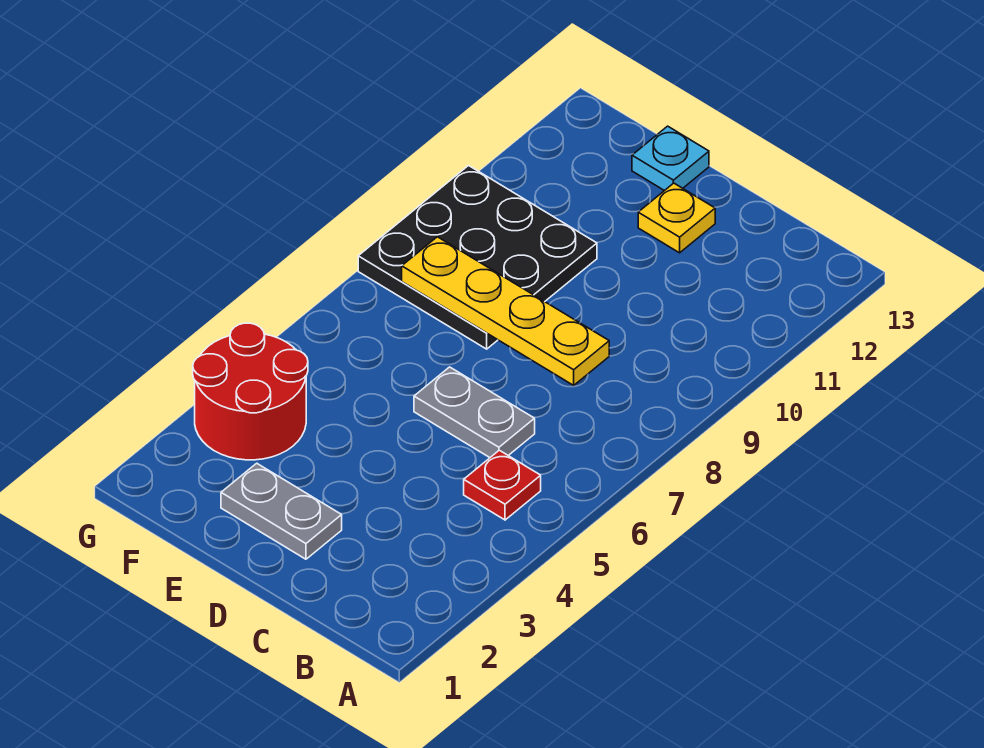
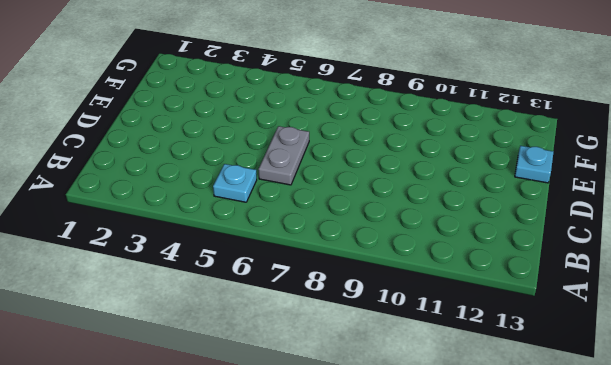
cyan 1x1 plate [213,164,257,202] -> red 1x1 plate [464,450,541,520]
none -> grey 1x2 plate [221,463,342,559]
none -> yellow 1x1 plate [638,183,715,253]

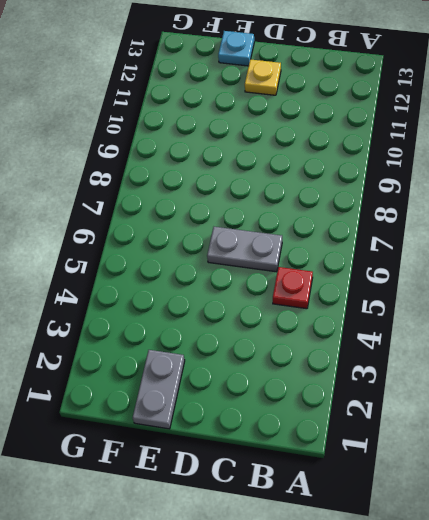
grey 1x2 plate [133,350,185,429] -> grey 1x2 plate turned to [221,463,342,559]
none -> black 3x3 plate [358,166,597,349]
none -> red 2x2 round brick [193,323,308,460]

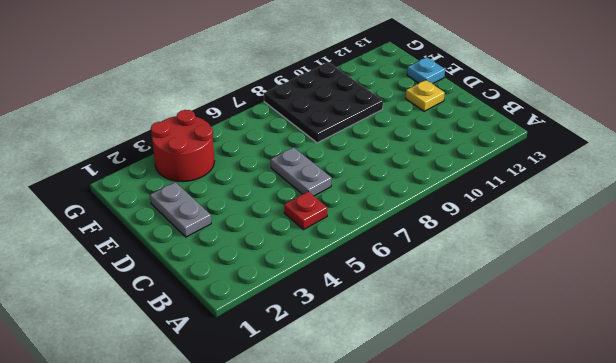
none -> yellow 1x4 plate [402,237,609,385]

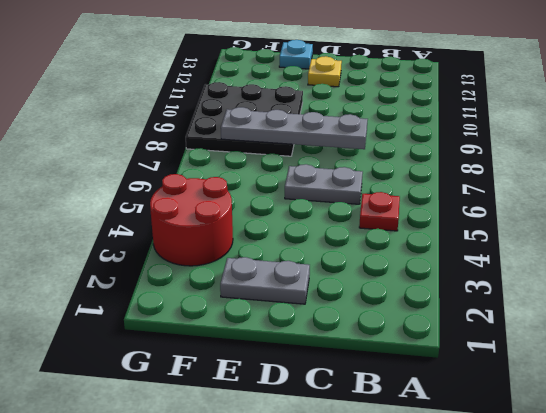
grey 1x4 plate [221,107,368,149] -> yellow 1x4 plate [402,237,609,385]

